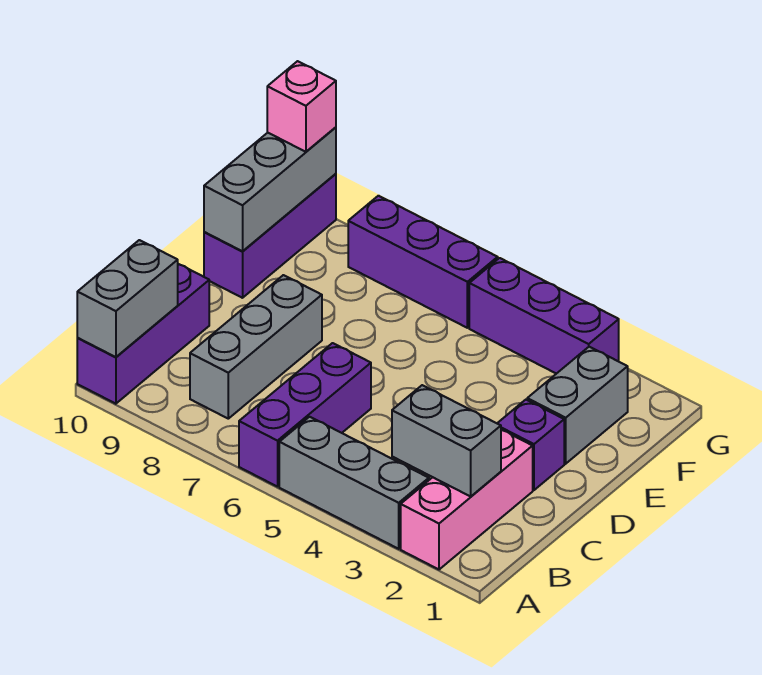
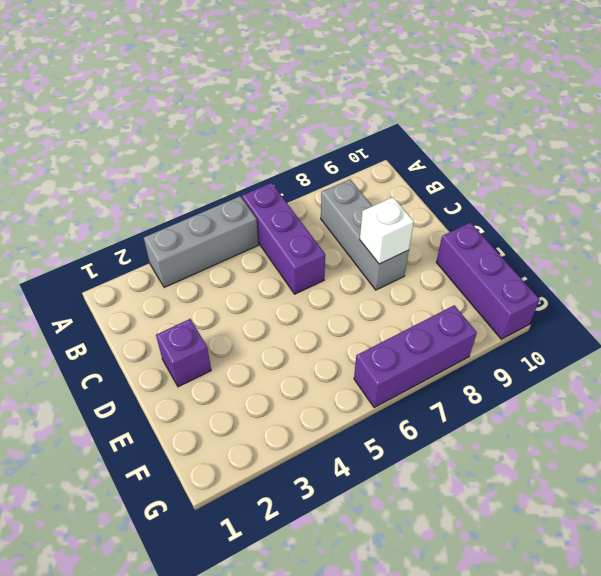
white 1x1 brick [360,197,414,264] -> none
none -> pink 1x3 brick [401,430,533,569]
none -> purple 1x3 brick [77,264,209,404]
none -> grey 1x2 brick [527,347,628,464]

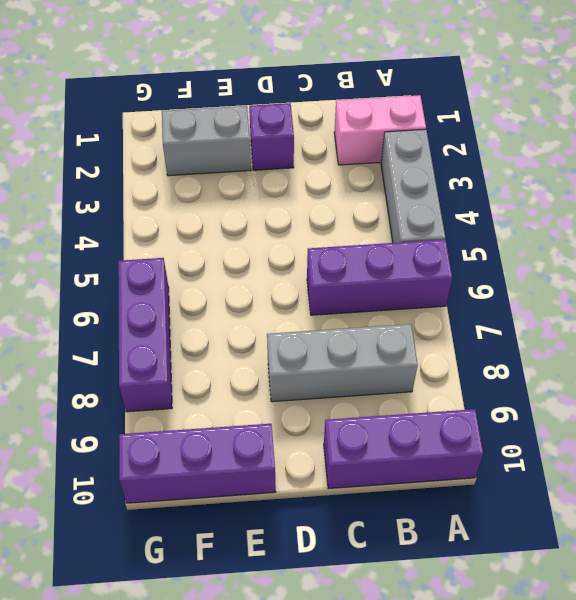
pink 1x2 brick [334,95,426,165] -> pink 1x3 brick [401,430,533,569]
none -> purple 1x3 brick [469,258,619,374]
none -> grey 1x2 brick [77,240,178,357]
none -> grey 1x2 brick [392,385,501,496]

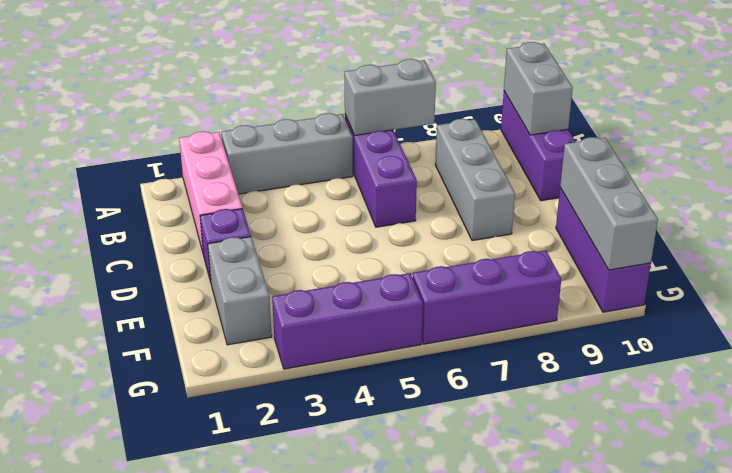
grey 1x2 brick [344,59,436,136] -> grey 1x2 brick moved to [392,385,501,496]
none -> pink 1x1 brick [267,61,336,152]

